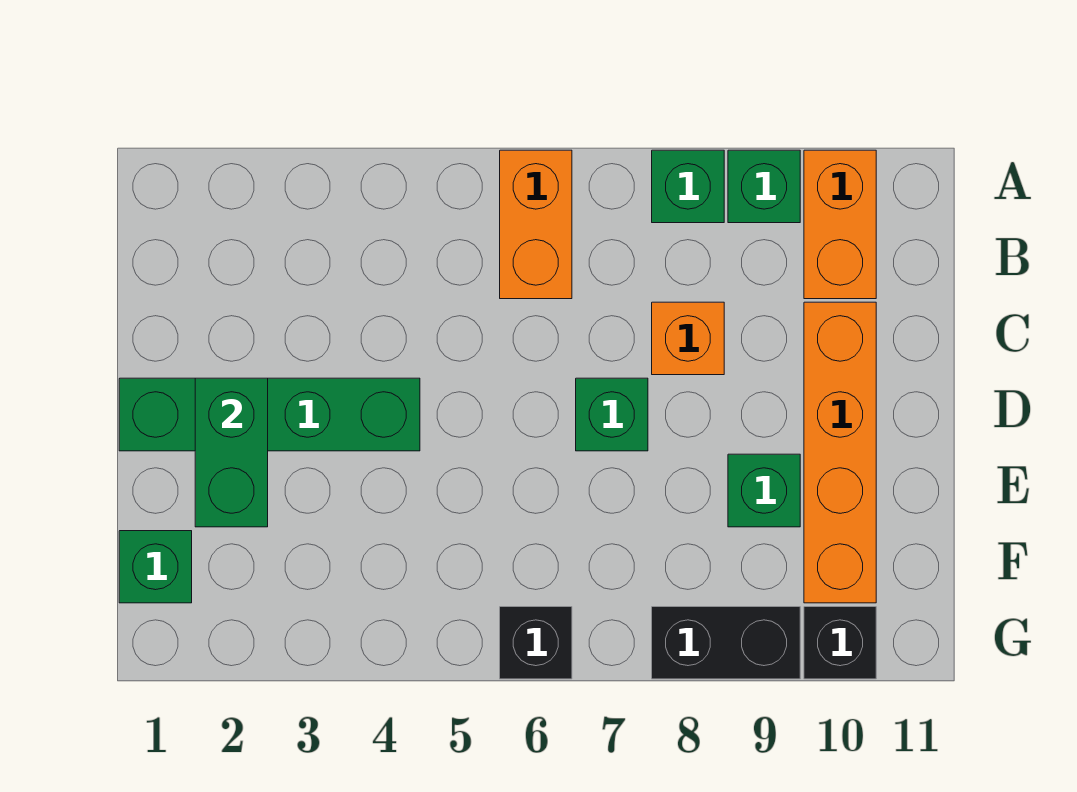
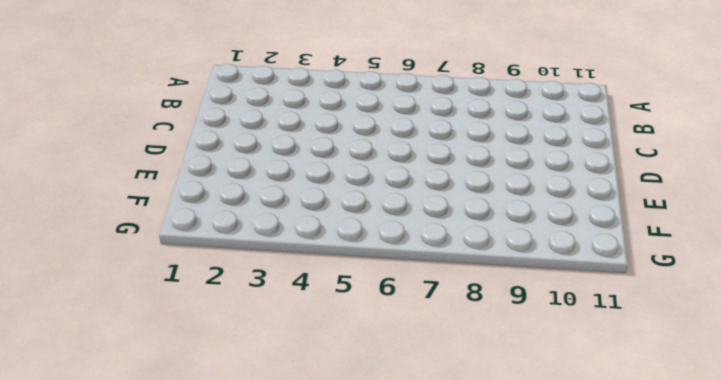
none -> orange 1x2 brick [500,150,572,299]
none -> green 1x1 brick [652,150,724,223]
none -> green 1x1 brick [728,150,800,223]

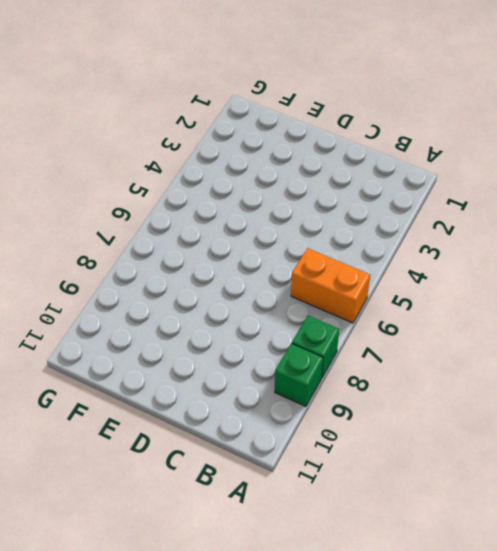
none -> orange 1x2 brick [804,150,876,299]
none -> orange 1x1 brick [652,302,724,375]
none -> orange 1x4 brick [804,302,876,603]

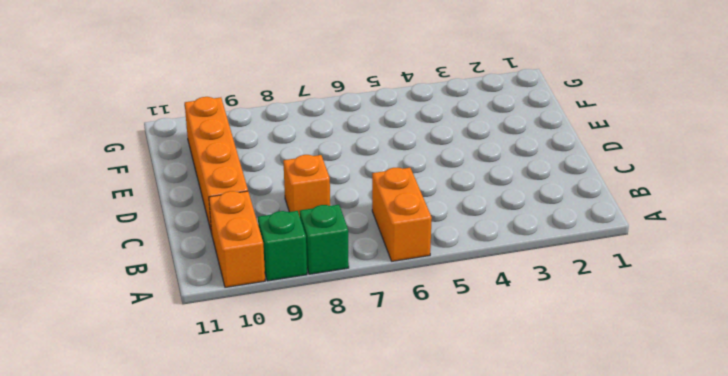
none -> green 1x4 brick [119,378,420,451]
none -> green 1x1 brick [576,378,648,451]
none -> green 1x1 brick [728,454,800,527]

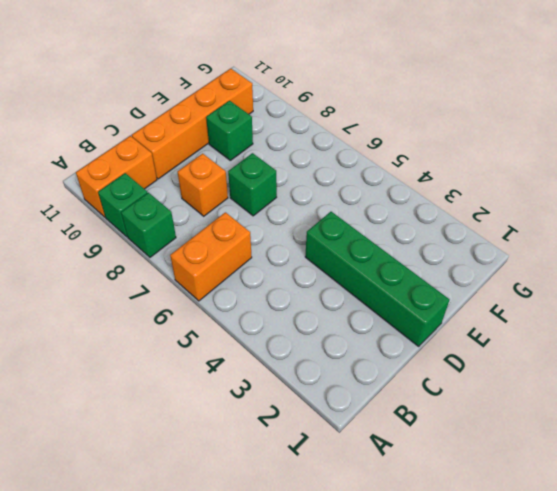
none -> green 1x1 brick [119,531,192,603]
none -> black 1x1 brick [500,607,572,679]
none -> black 1x2 brick [652,607,800,679]

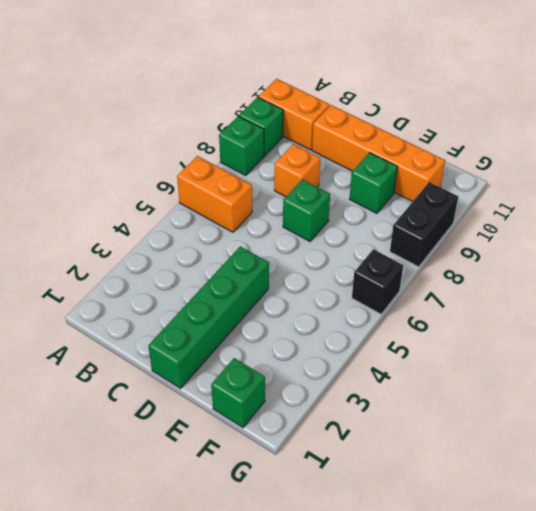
none -> black 1x1 brick [804,607,876,679]
none -> green 1x2 brick [195,378,268,527]

